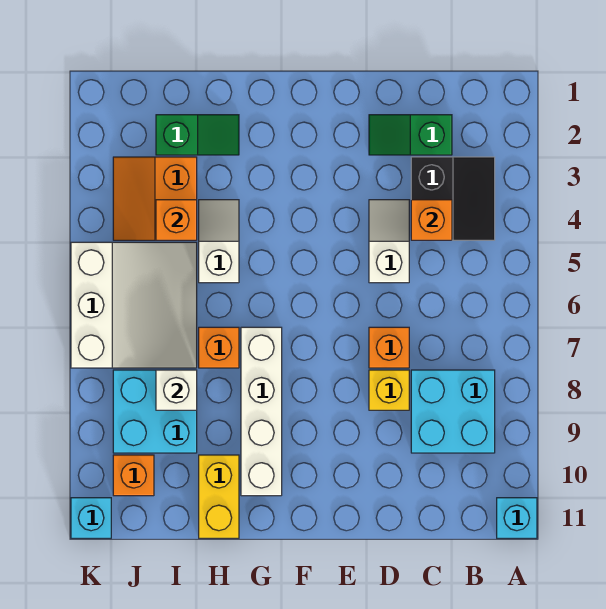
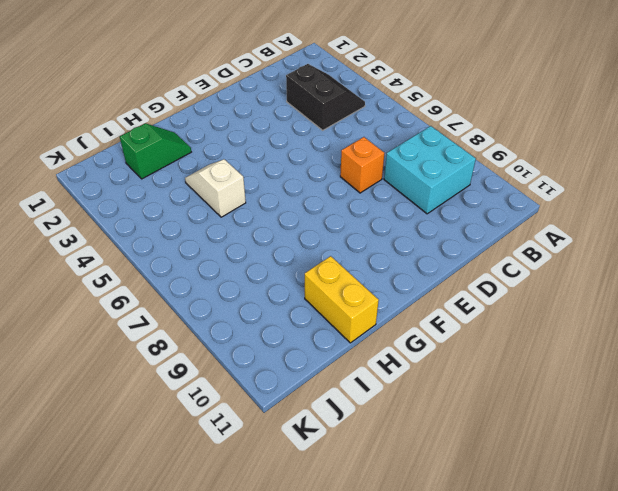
none -> cyan 1x1 brick [497,498,537,538]
none -> green 1x2 slope [369,115,452,155]
none -> white 1x2 slope [369,200,409,283]

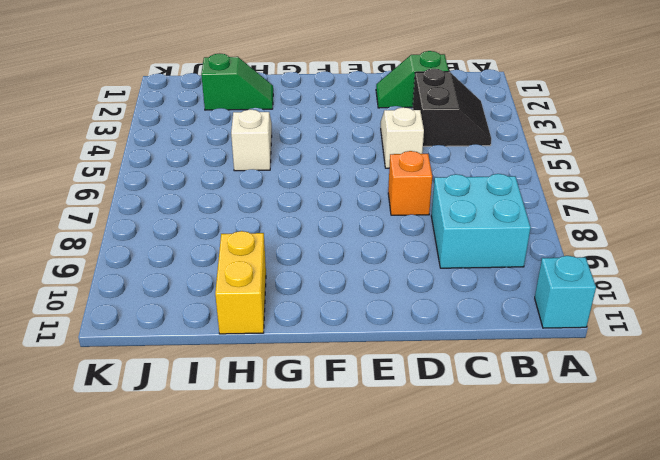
none -> yellow 1x1 brick [369,370,409,410]
none -> white 1x4 brick [241,327,282,496]
none -> orange 1x1 brick [199,327,239,368]

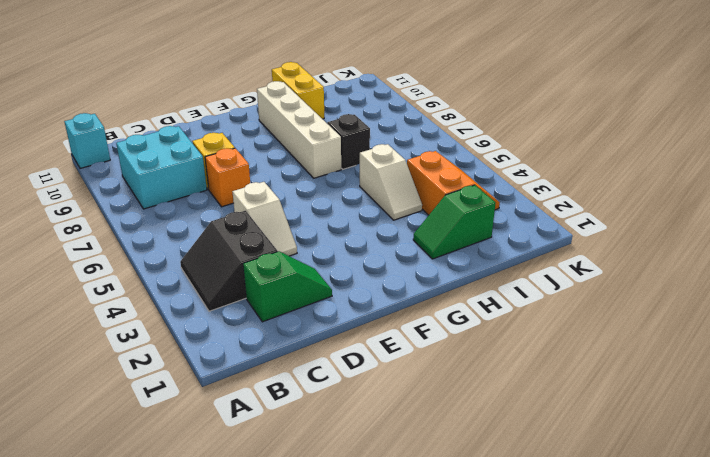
black 1x1 brick [327,114,370,169] -> orange 1x1 brick [199,327,239,368]
none -> white 3x3 slope [71,242,197,368]
none -> cyan 2x2 brick [113,370,197,453]
none -> orange 1x1 brick [113,455,154,496]

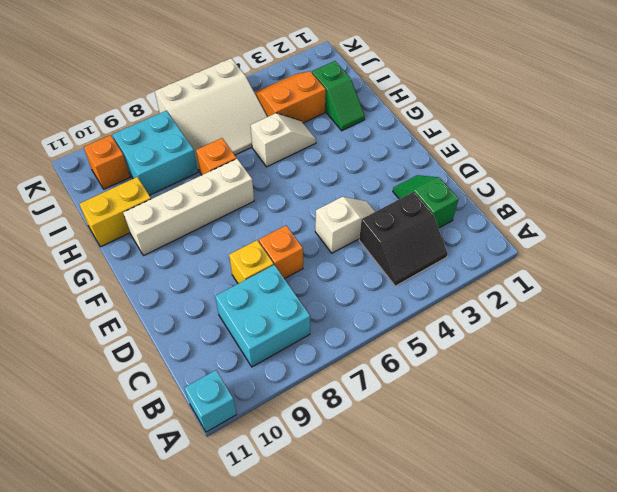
none -> cyan 1x1 brick [71,498,111,538]
none -> orange 1x1 brick [411,200,452,240]
none -> orange 1x1 brick [156,200,197,240]

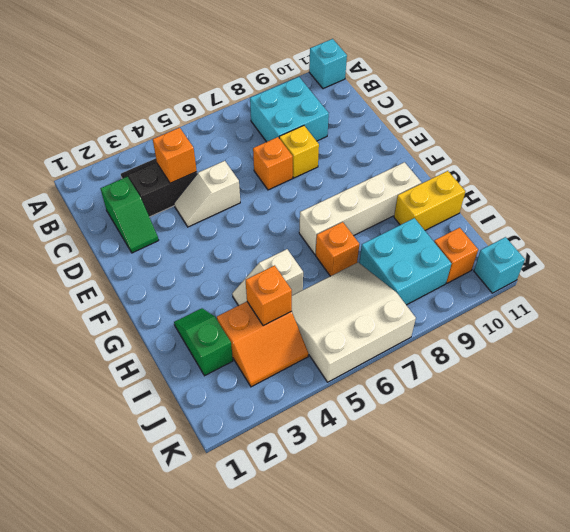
none -> white 1x1 brick [156,370,197,410]

